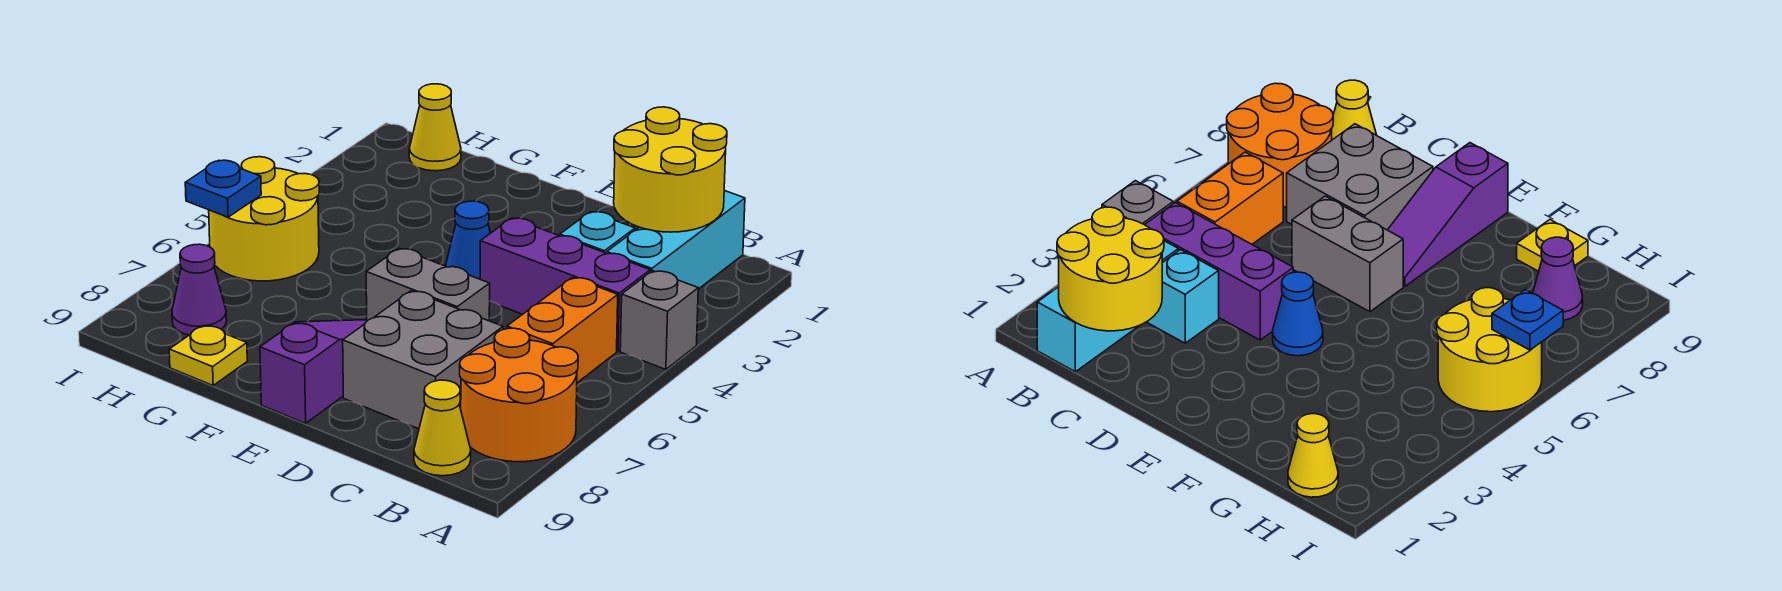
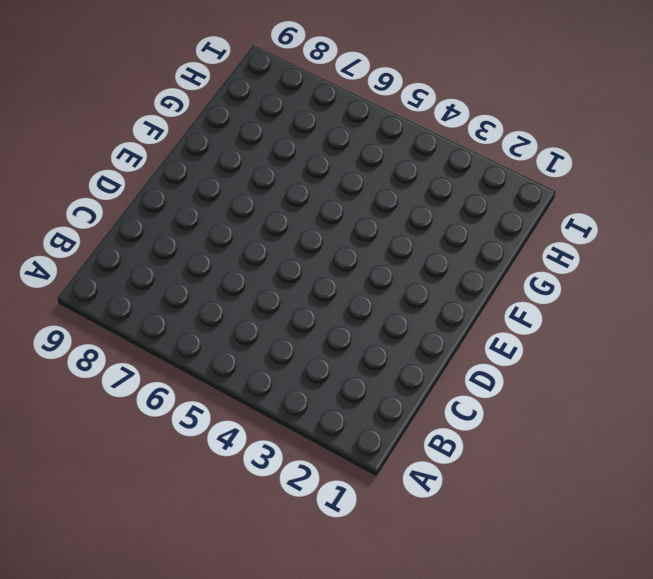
none -> grey 1x1 brick [620,271,698,370]
none -> orange 2x2 round brick [460,328,578,462]
none -> cyan 1x3 brick [607,191,745,289]

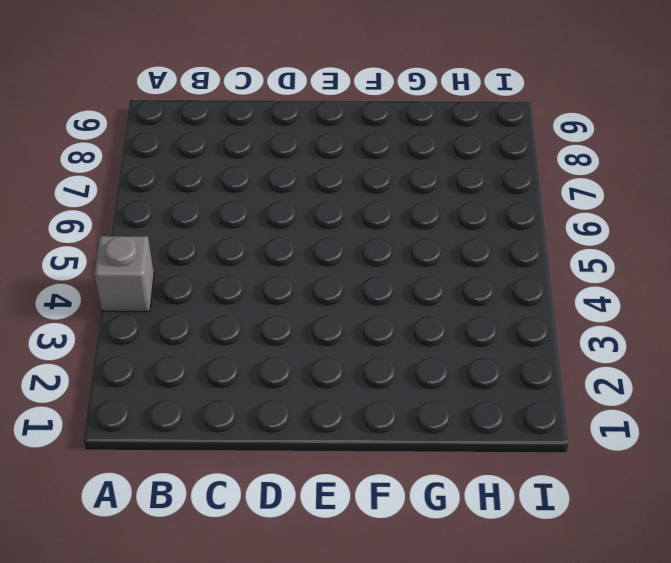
none -> orange 2x2 round brick [460,328,578,462]
none -> cyan 1x3 brick [607,191,745,289]
none -> purple 1x3 brick [480,218,650,351]

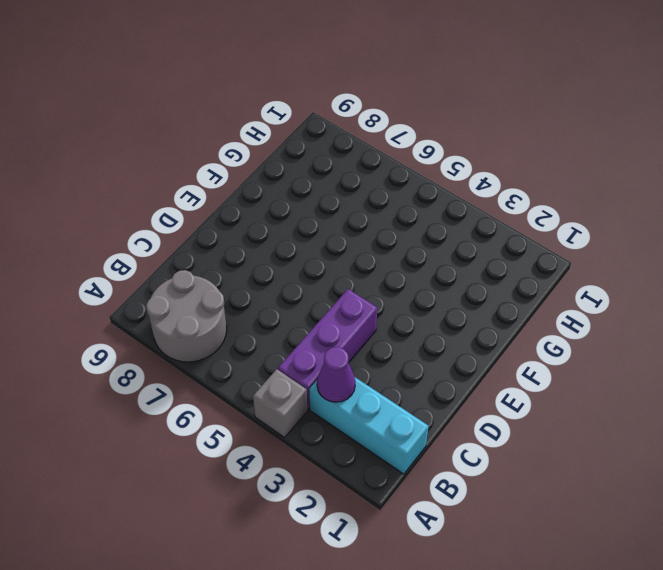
grey 2x2 round brick [146,270,227,362] -> orange 2x2 round brick [460,328,578,462]
purple 1x1 cone [317,347,355,402] -> purple 1x1 cone moved to [172,244,227,335]
none -> orange 1x2 brick [507,277,618,383]
none -> yellow 1x1 cone [414,380,471,476]
none -> cyan 1x1 brick [560,212,635,253]

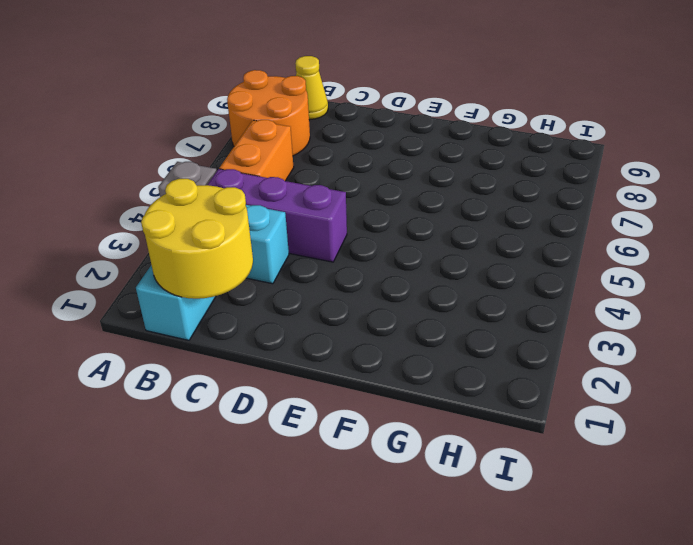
none -> grey 2x2 brick [343,291,503,429]
none -> grey 1x2 brick [366,249,490,321]
none -> blue 1x1 cone [446,201,490,279]

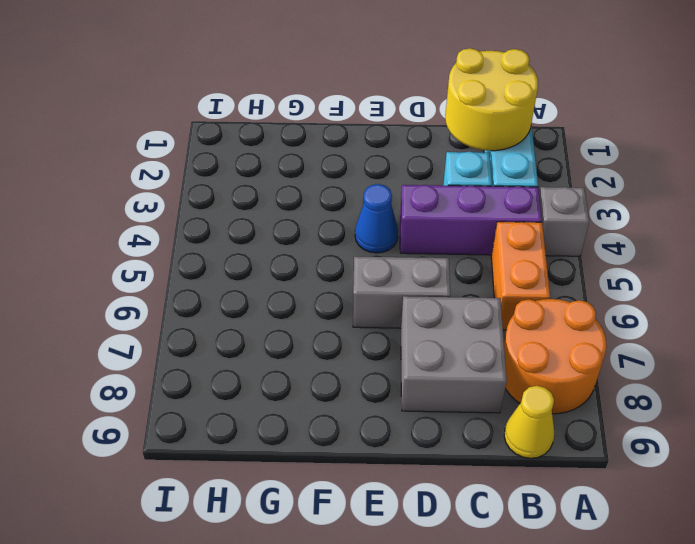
none -> purple 1x3 slope [260,320,367,423]
none -> yellow 1x1 plate [169,325,247,385]
none -> yellow 1x1 cone [409,84,461,171]

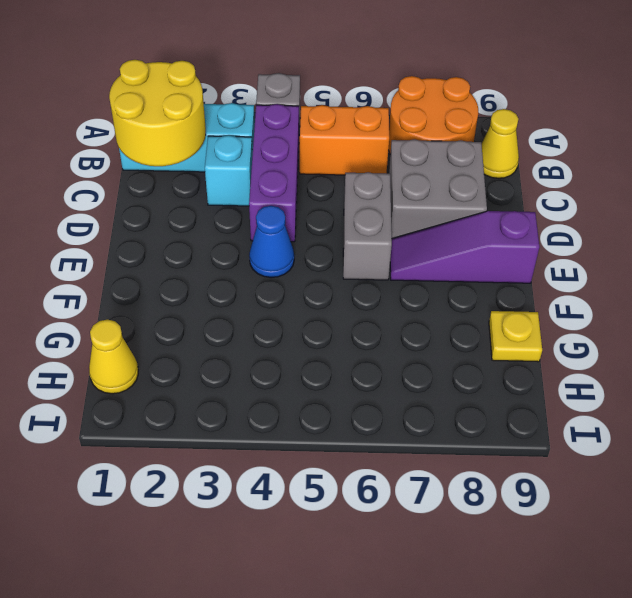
none -> yellow 2x2 round brick [209,157,319,281]
none -> purple 1x1 cone [172,244,227,335]
none -> blue 1x1 plate [185,160,261,217]

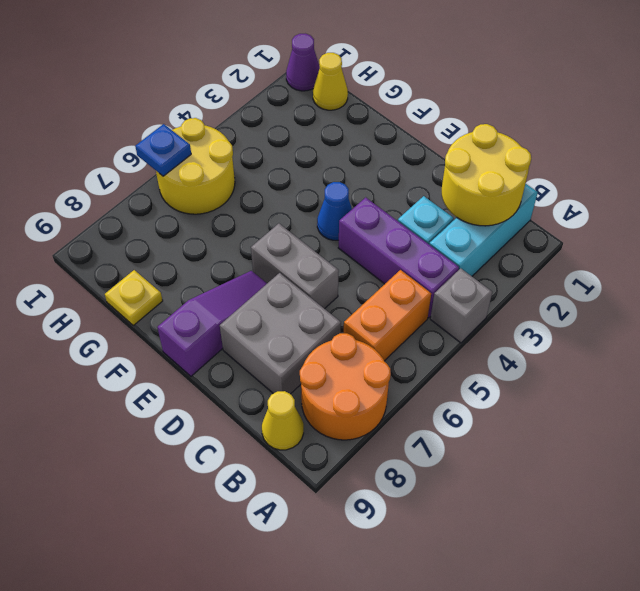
purple 1x1 cone [286,34,320,91] -> purple 1x1 cone moved to [172,244,227,335]

